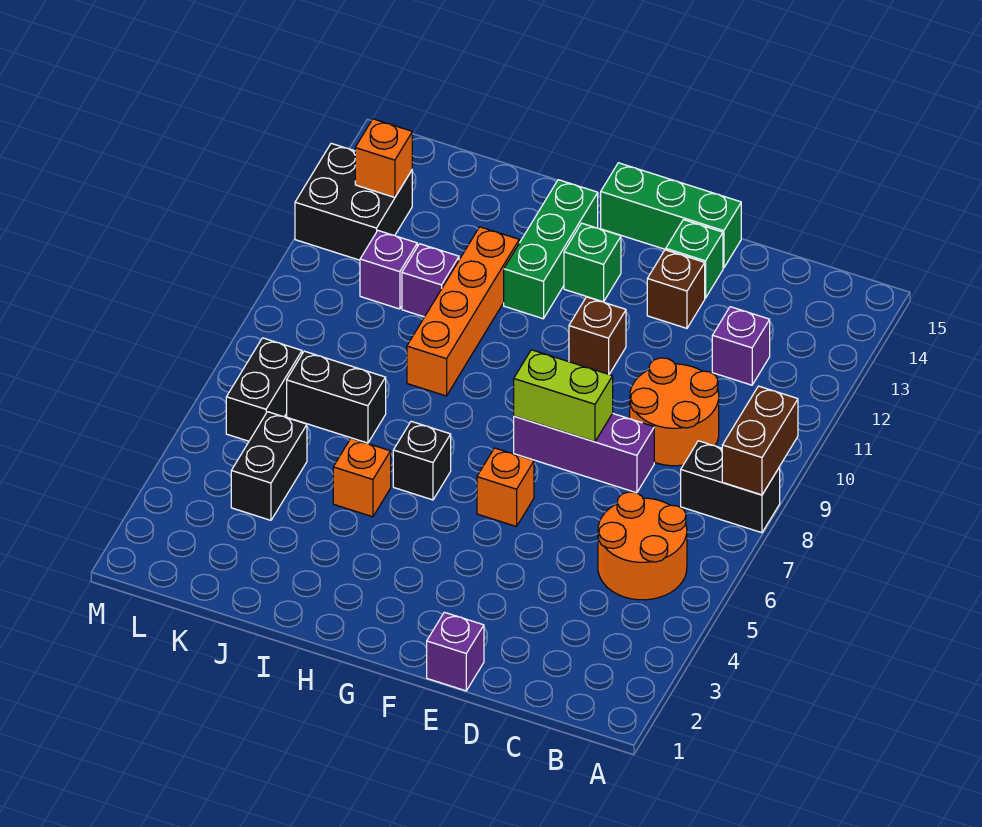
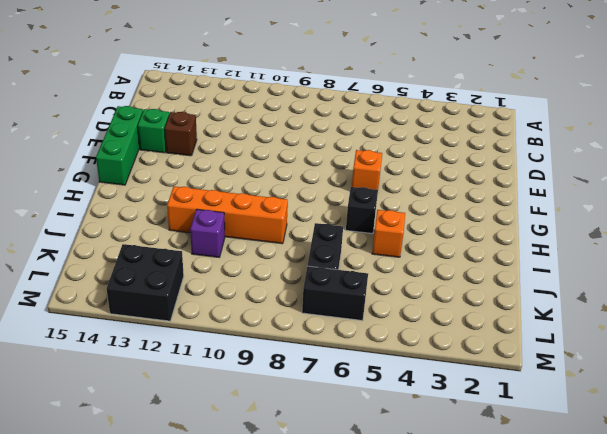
none -> black 1x2 brick [681,441,780,533]
none -> orange 2x2 round brick [598,492,687,600]
none -> orange 2x2 round brick [630,358,719,466]

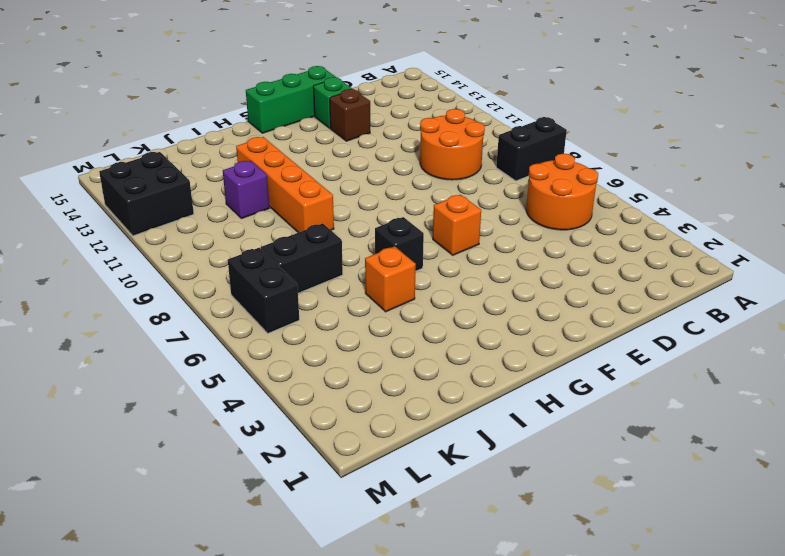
none -> purple 1x1 brick [712,307,770,385]
none -> purple 1x3 brick [514,413,654,493]
none -> purple 1x1 brick [427,612,484,691]

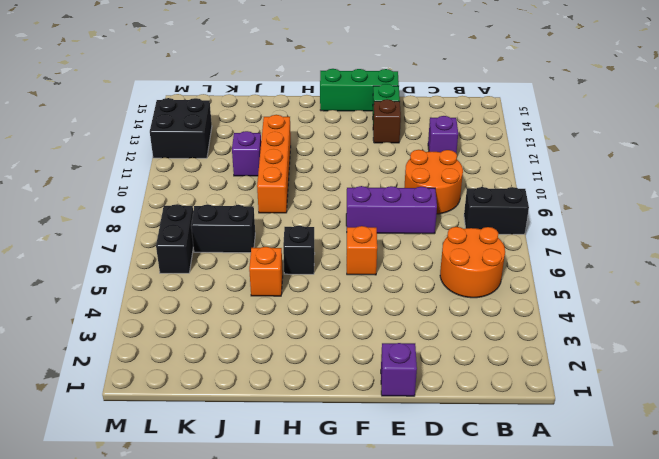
none -> brown 1x1 brick [569,297,626,374]
none -> green 1x1 brick [564,223,621,302]
none -> green 1x3 brick [504,180,598,319]

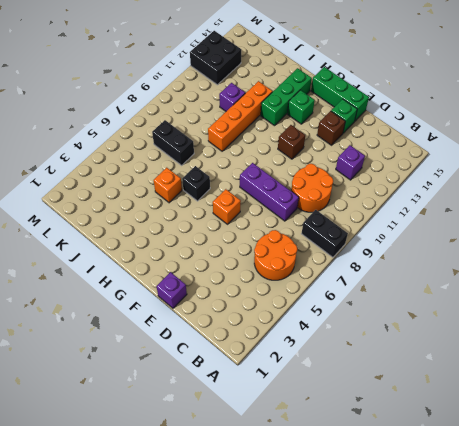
none -> black 1x2 brick [231,412,307,520]
none -> purple 1x1 brick [360,231,417,309]
none -> black 1x2 brick [226,338,302,441]

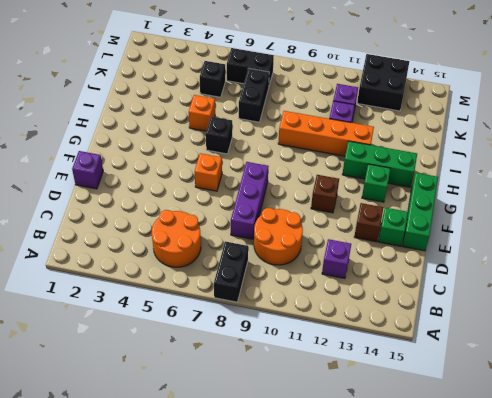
black 1x1 brick [200,61,225,97] -> black 1x2 brick [231,412,307,520]
none -> brown 1x2 brick [722,386,798,495]
none -> lime 1x2 brick [514,350,613,442]
none -> orange 1x1 brick [355,119,412,197]

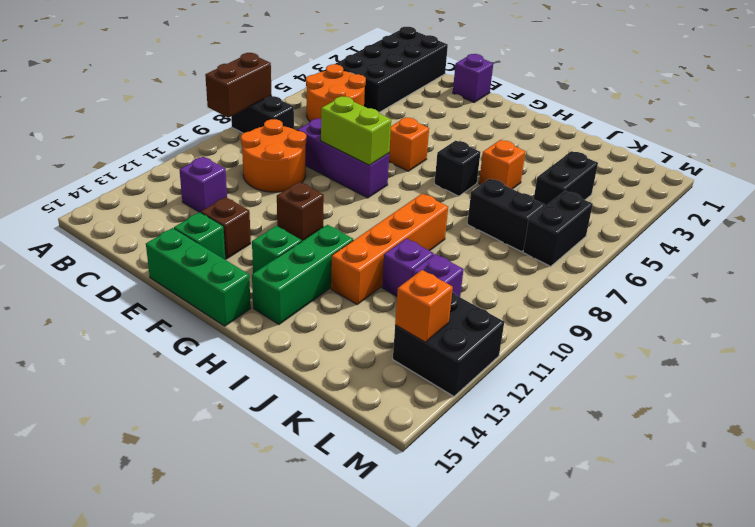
black 2x4 brick [336,27,448,112] -> none

